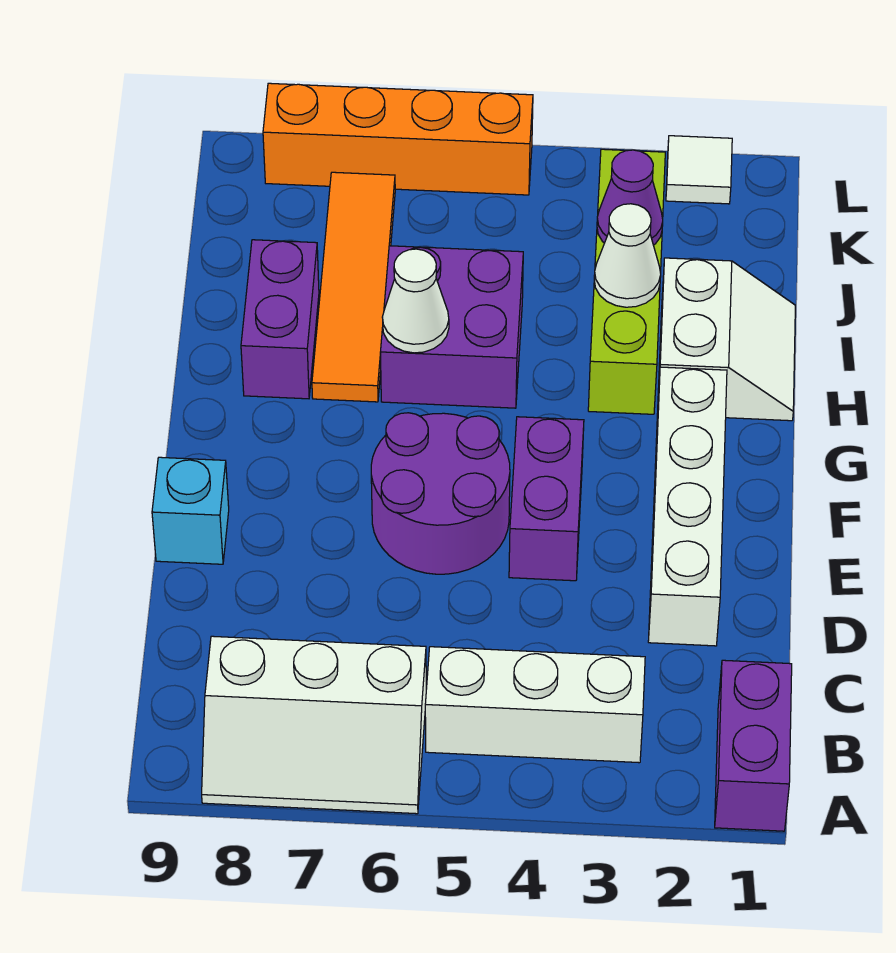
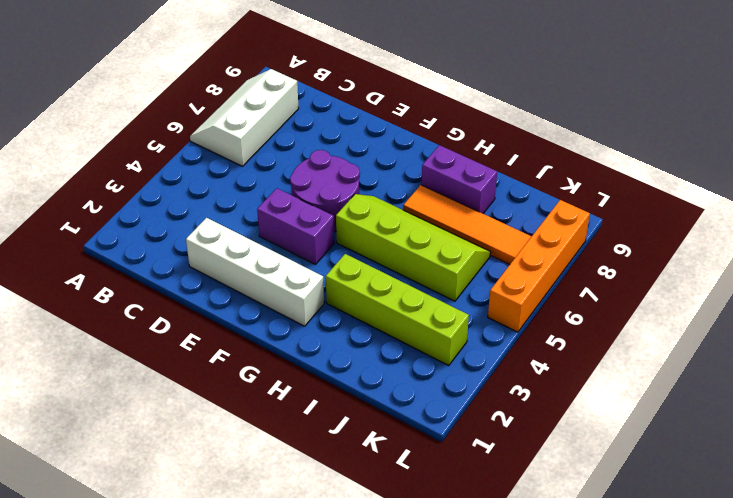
lime 2x4 slope [336,194,491,301] -> purple 2x2 brick [380,246,523,408]
none -> purple 1x2 brick [715,660,792,831]
none -> white 1x3 brick [425,647,645,763]
none -> cyan 1x1 brick [152,457,229,564]

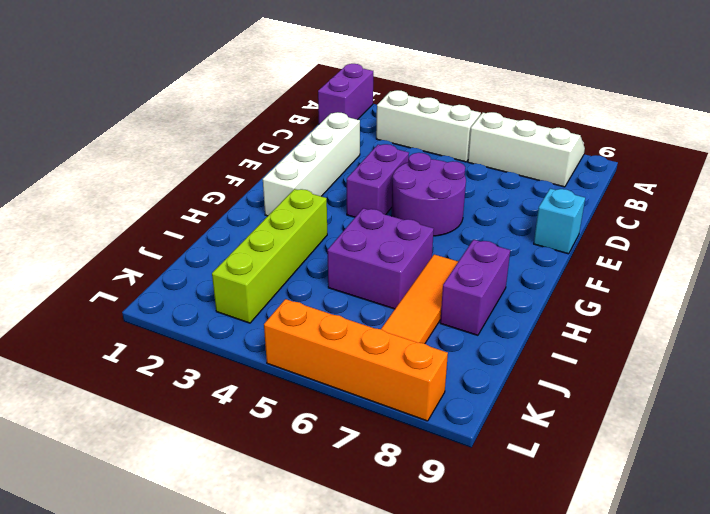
none -> white 2x2 slope [658,258,795,421]
none -> white 1x1 tile [666,136,732,204]
none -> white 1x1 cone [382,249,449,353]

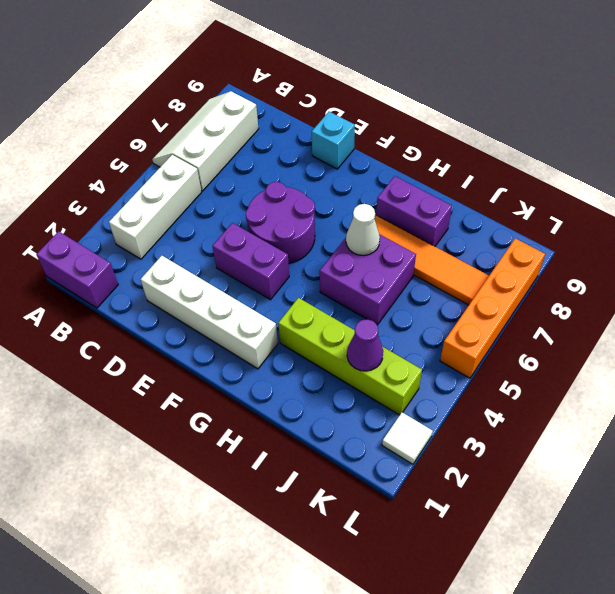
none -> white 2x2 slope [658,258,795,421]
none -> white 1x1 cone [594,204,661,307]

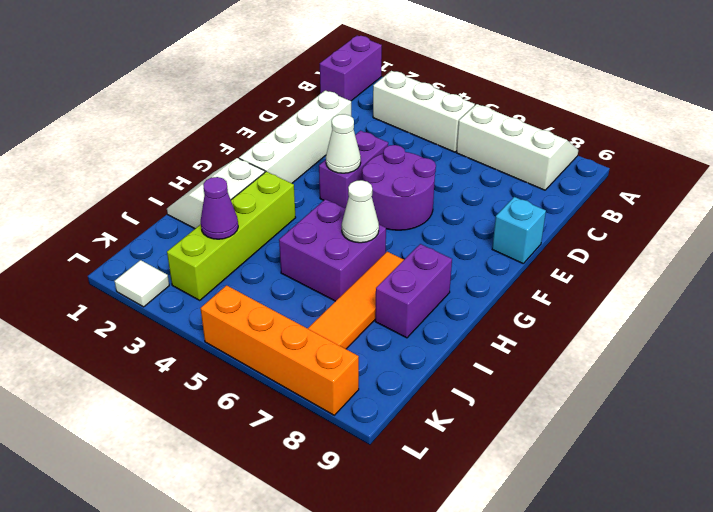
white 1x1 cone [326,114,361,173] -> white 1x1 cone moved to [594,204,661,307]

